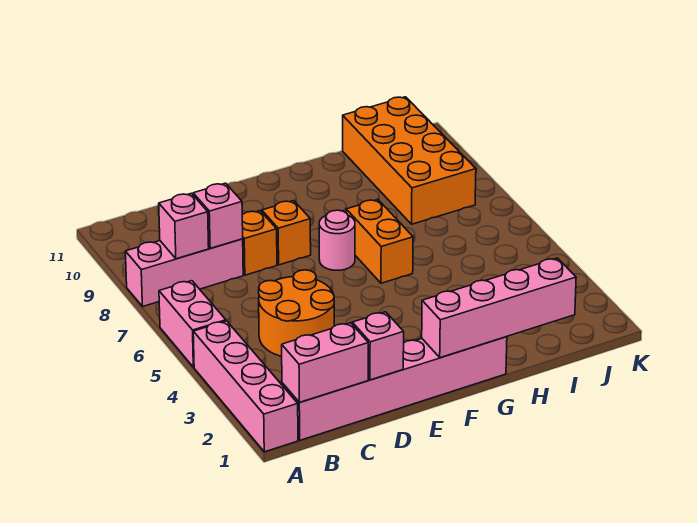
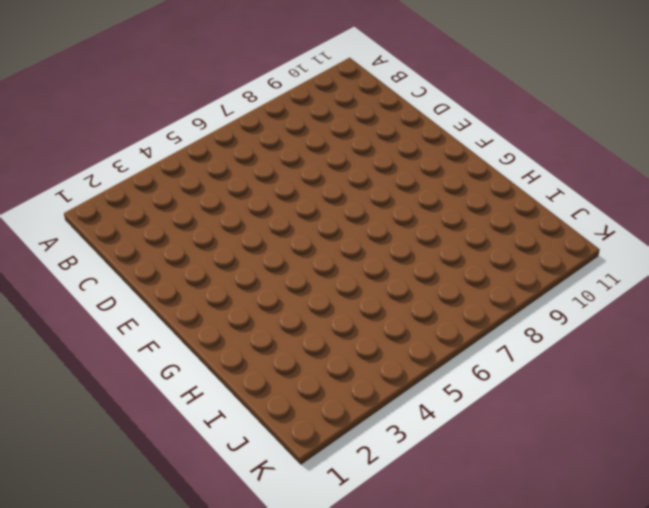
none -> pink 1x4 brick [193,321,298,452]
none -> pink 1x2 brick [159,281,226,367]
none -> pink 1x3 brick [125,239,243,307]

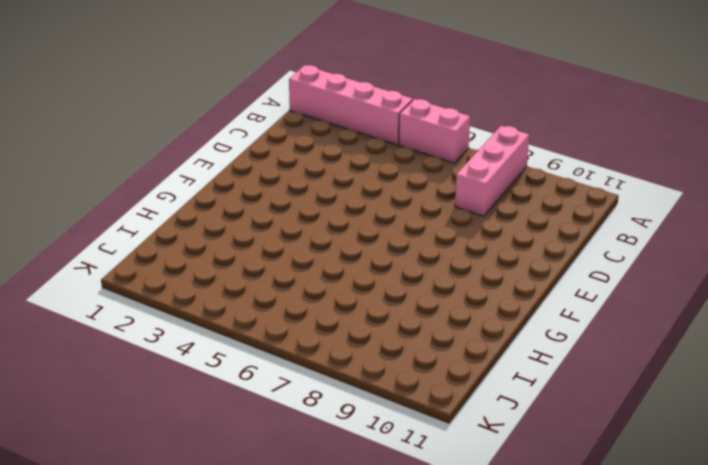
none -> pink 1x6 brick [282,337,507,440]
none -> orange 2x2 round brick [259,270,334,356]
none -> orange 1x1 brick [242,211,277,275]

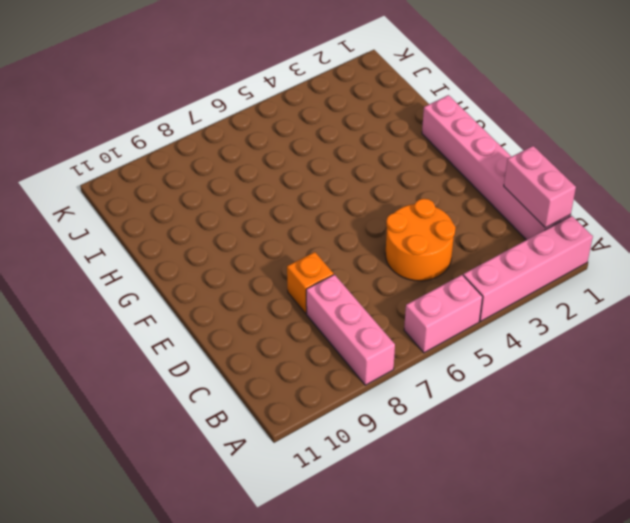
none -> orange 1x1 brick [262,201,311,265]
none -> pink 1x1 round brick [319,210,355,270]
none -> orange 1x2 brick [346,199,413,283]

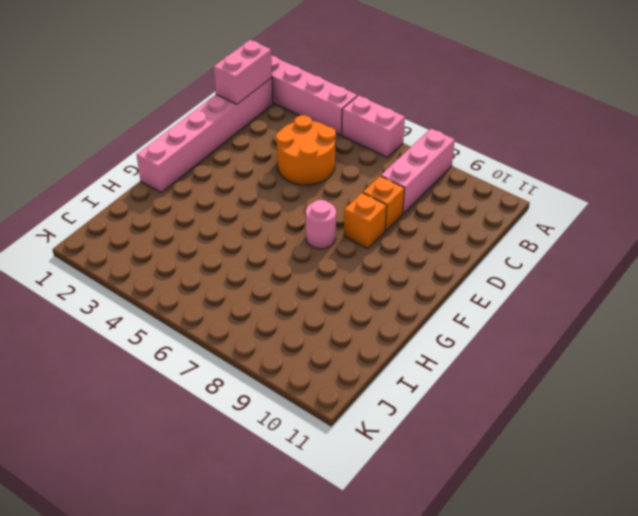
none -> orange 1x2 brick [346,199,413,283]
none -> orange 2x4 brick [343,97,476,224]
none -> pink 1x1 brick [159,193,209,259]

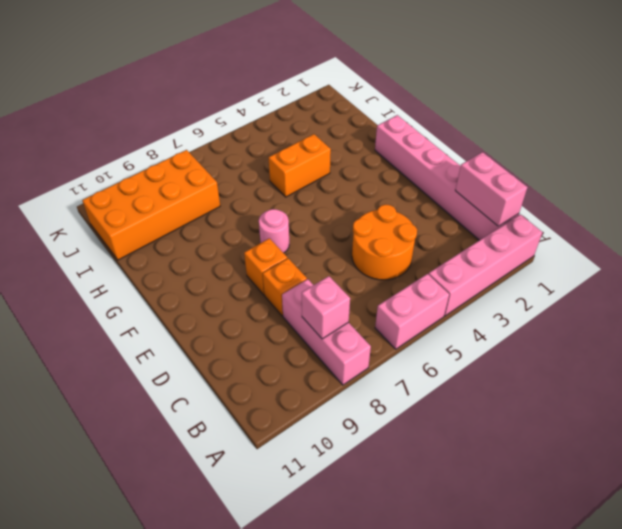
orange 1x2 brick [268,134,331,197] -> orange 1x2 brick moved to [346,199,413,283]
none -> pink 1x1 brick [193,183,243,248]
none -> pink 1x1 brick [352,312,404,380]
none -> pink 1x4 brick [422,258,576,358]

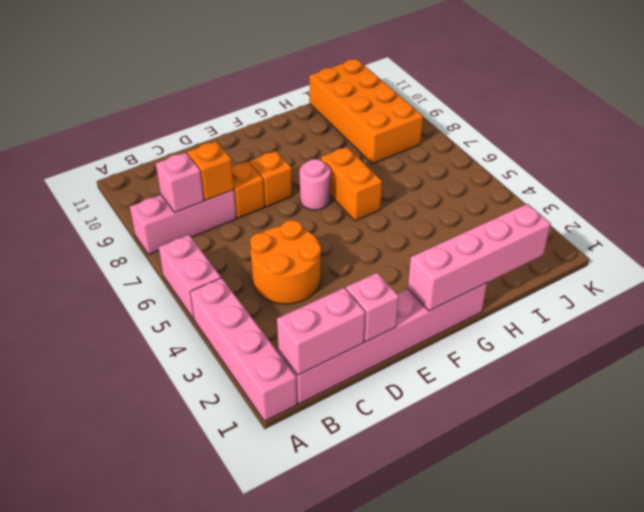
orange 1x1 brick [187,141,234,200] -> pink 1x1 brick [193,183,243,248]

